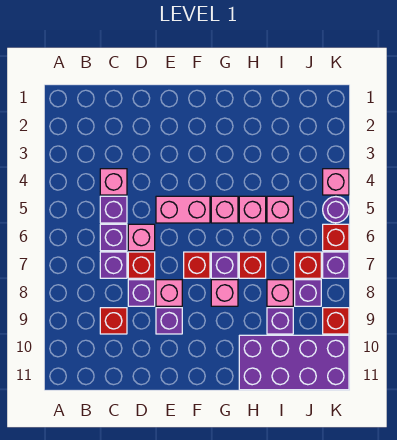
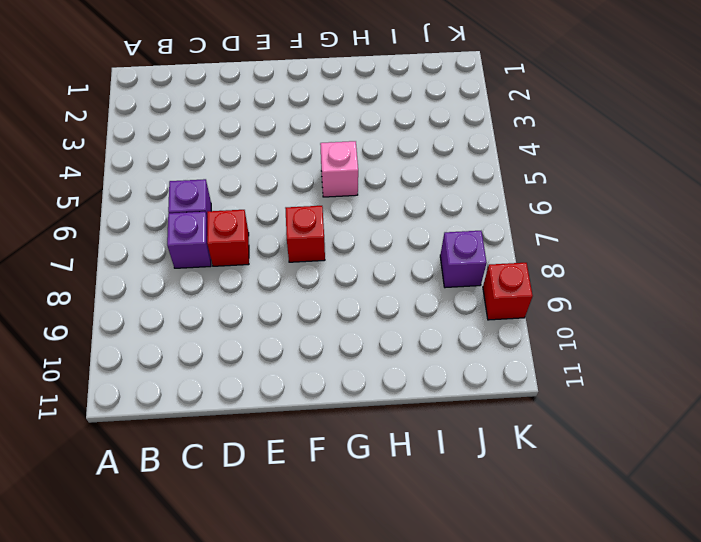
none -> pink 1x1 brick [100,169,127,195]
none -> purple 1x1 brick [100,196,127,223]
none -> red 1x1 brick [100,308,127,334]

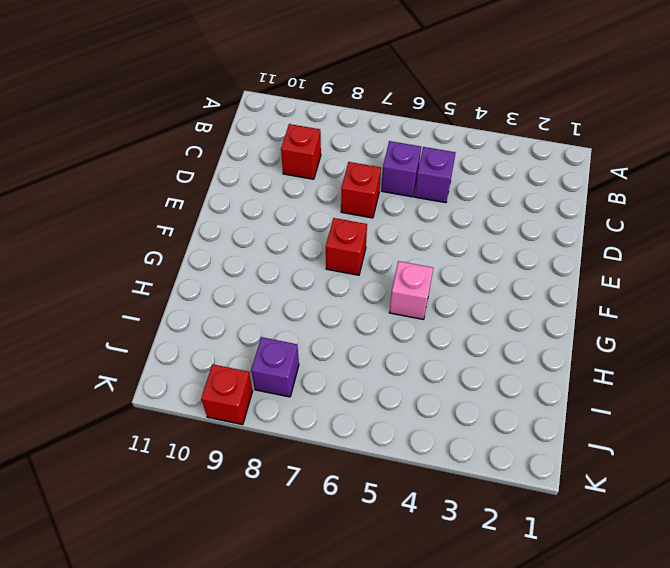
none -> pink 1x1 brick [100,169,127,195]
none -> purple 1x1 brick [100,252,127,278]
none -> pink 1x1 brick [128,224,155,251]

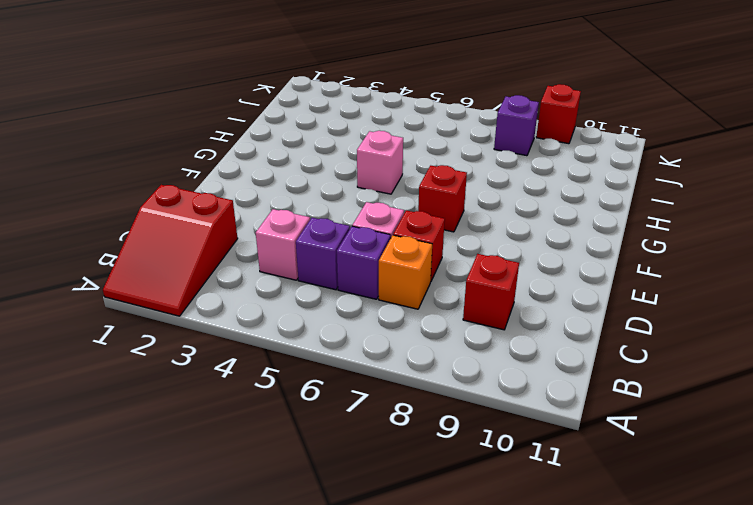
red 2x3 slope [103,185,238,316] -> none
orange 1x1 brick [379,235,432,309] -> purple 1x1 brick [100,252,127,278]
none -> purple 1x1 brick [128,280,155,306]
none -> pink 1x2 brick [156,196,210,223]
none -> pink 1x1 brick [156,280,182,306]

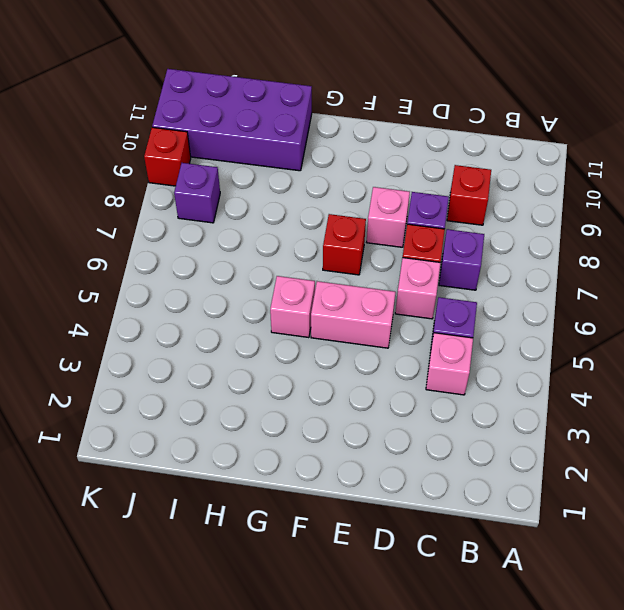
none -> purple 1x1 brick [100,224,127,251]
none -> purple 1x1 brick [156,308,182,334]
none -> purple 1x1 brick [211,252,238,278]

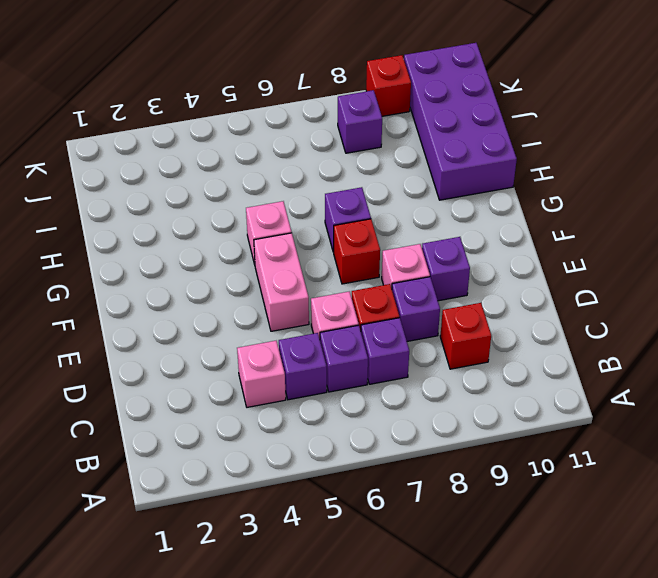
none -> pink 1x1 brick [211,280,238,306]
none -> pink 1x1 brick [239,196,266,223]
none -> red 1x1 brick [239,252,266,278]

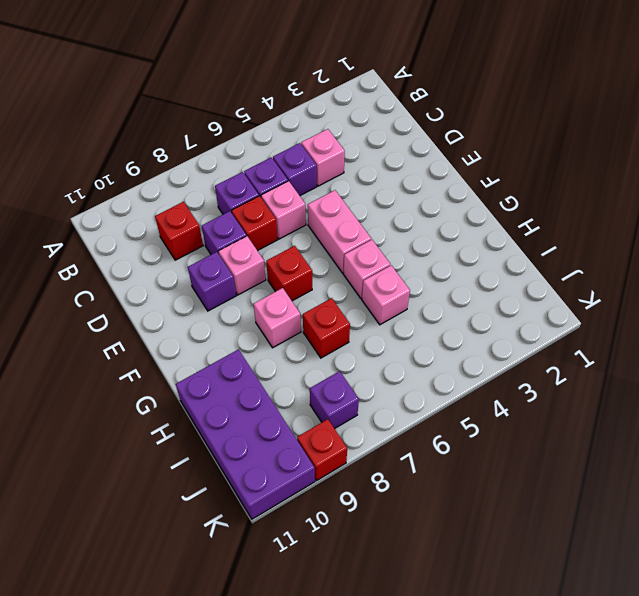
none -> purple 1x1 brick [211,252,238,278]
none -> pink 1x1 brick [267,196,293,223]
none -> pink 1x1 brick [267,280,293,306]

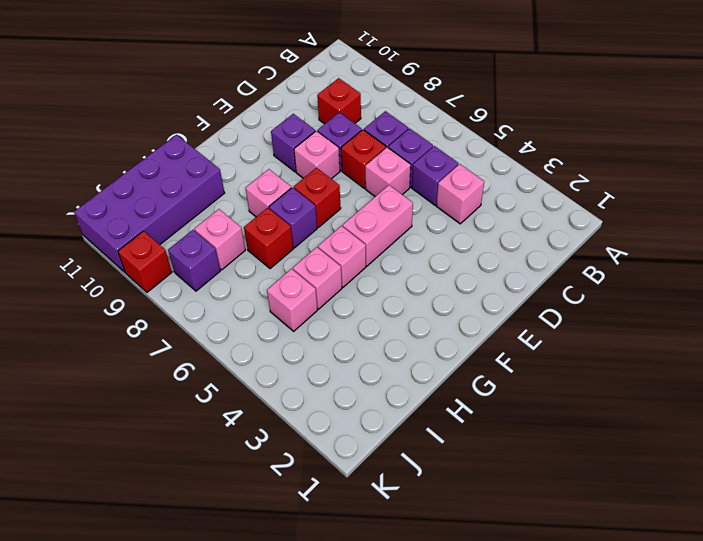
none -> purple 1x1 brick [267,308,293,334]
none -> red 1x1 brick [295,252,321,278]
none -> pink 1x1 brick [323,169,349,195]

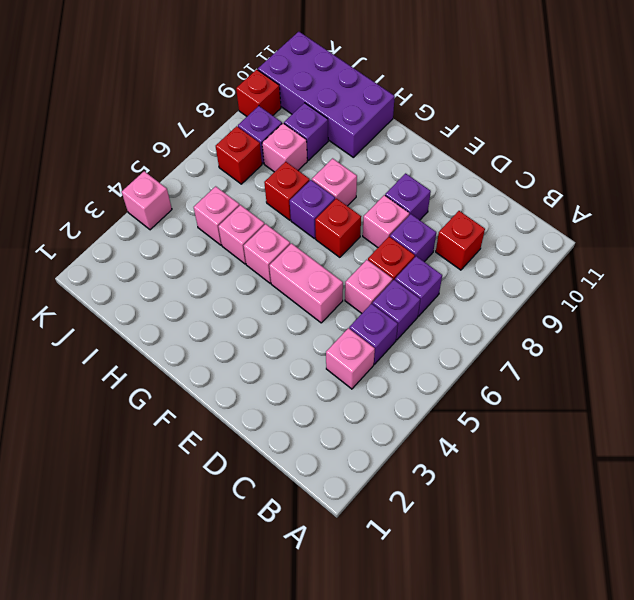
none -> purple 1x1 round brick [323,197,349,223]
none -> red 1x1 brick [323,224,349,251]
none -> purple 1x1 brick [323,252,349,278]

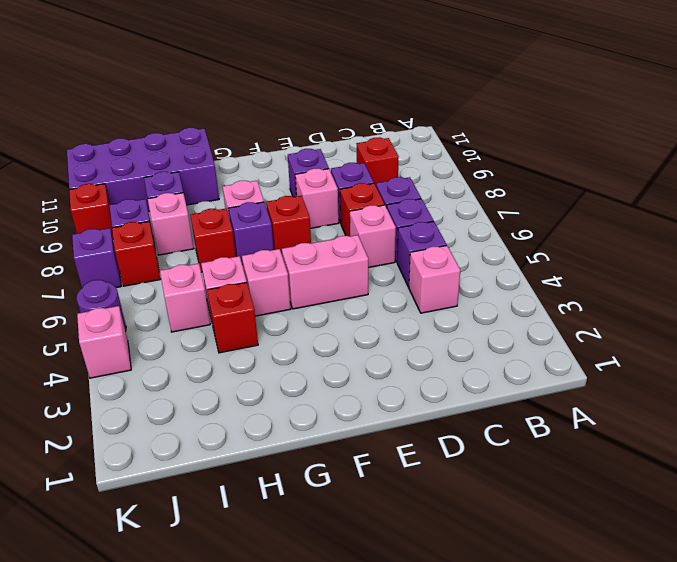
red 1x1 brick [207,282,258,353] -> red 1x1 brick moved to [323,224,349,251]

